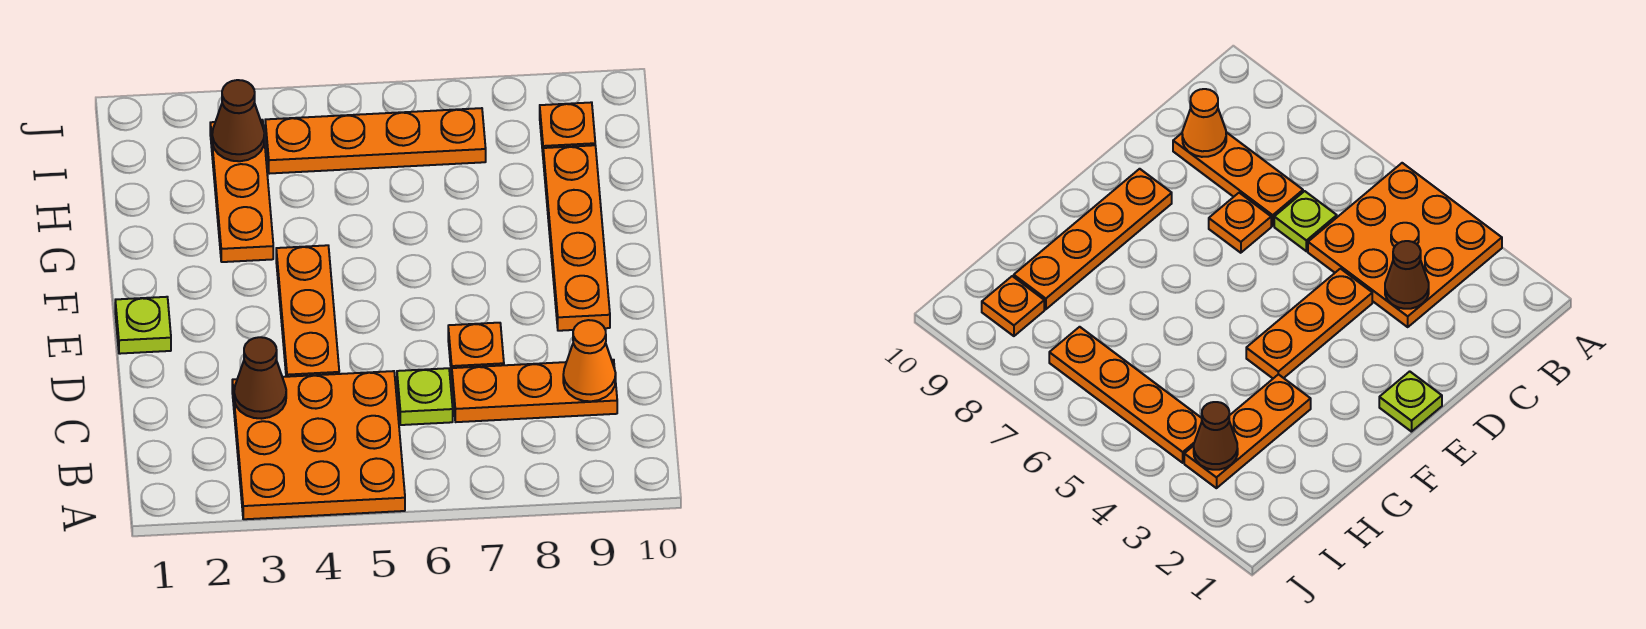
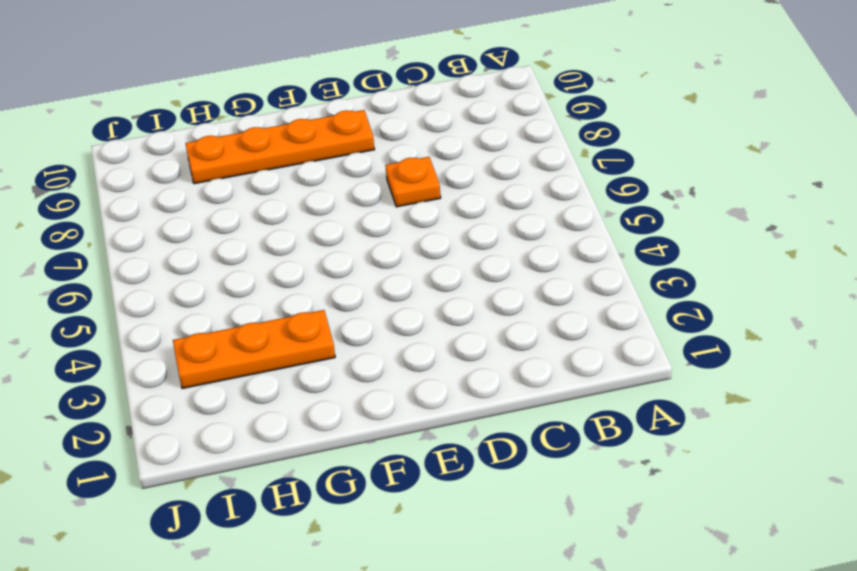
none -> orange 3x3 plate [232,371,405,519]
none -> lime 1x1 plate [397,368,453,425]
none -> orange 1x3 plate [452,360,617,422]

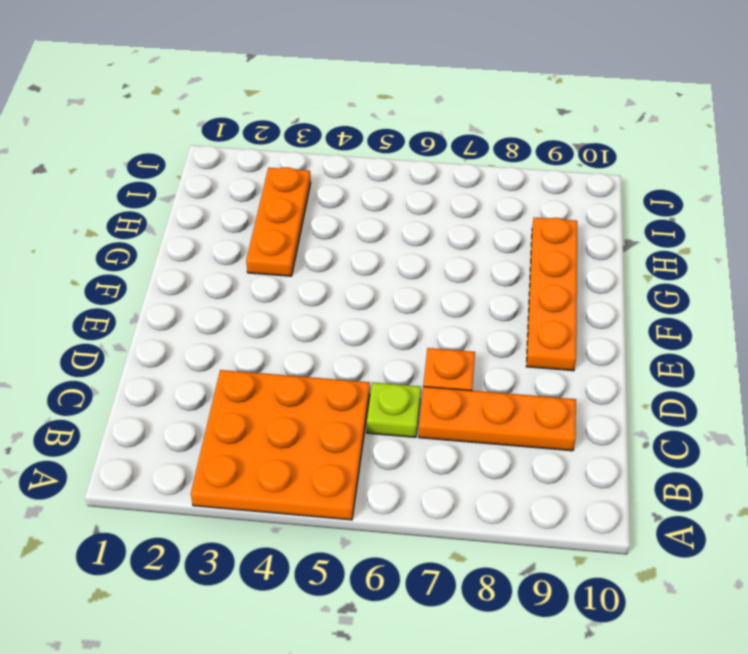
none -> orange 1x3 plate [276,245,339,377]
none -> lime 1x1 plate [115,297,171,354]
none -> orange 1x4 plate [265,108,486,174]

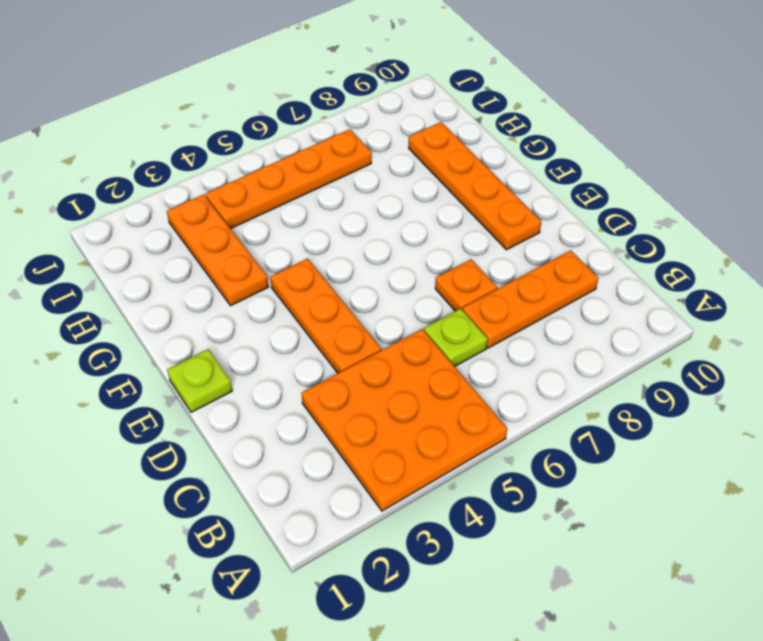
none -> orange 1x1 plate [540,102,595,152]
none -> brown 1x1 cone [234,337,286,419]
none -> orange 1x1 cone [563,320,616,401]

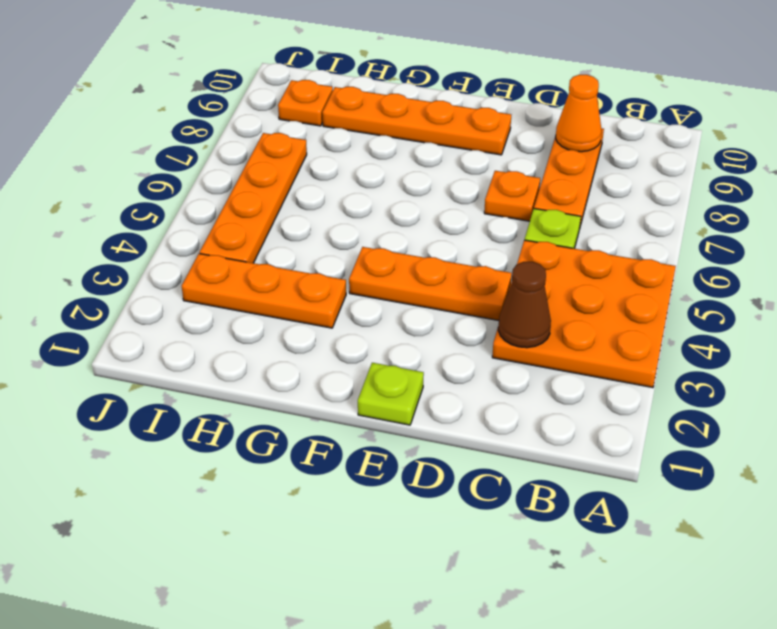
none -> brown 1x1 cone [212,80,264,161]

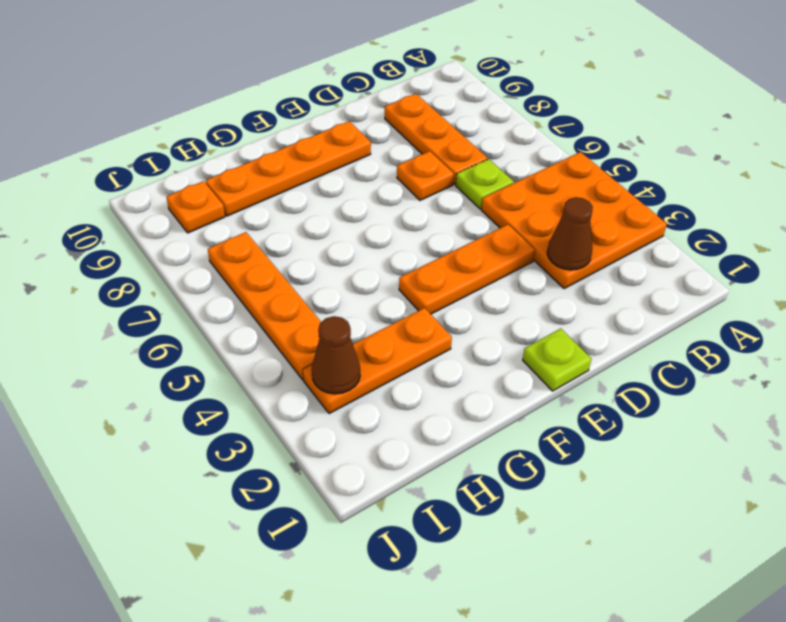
none -> orange 1x1 cone [563,320,616,401]

